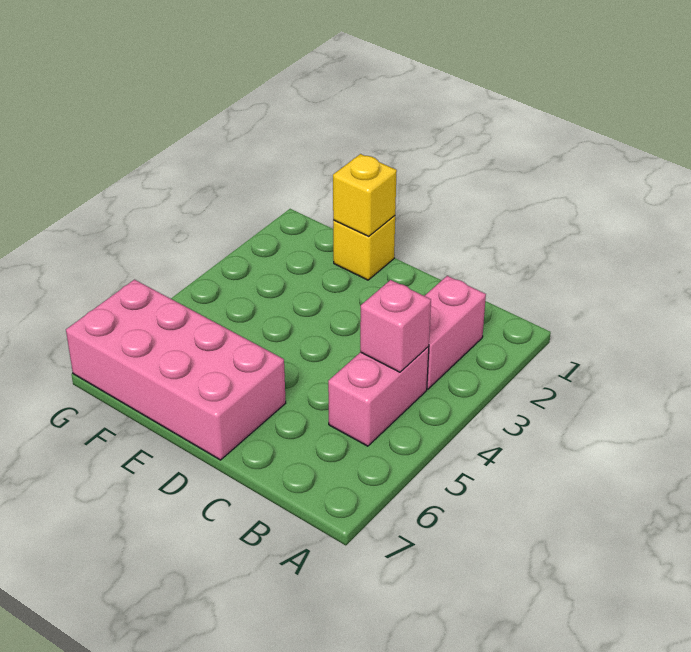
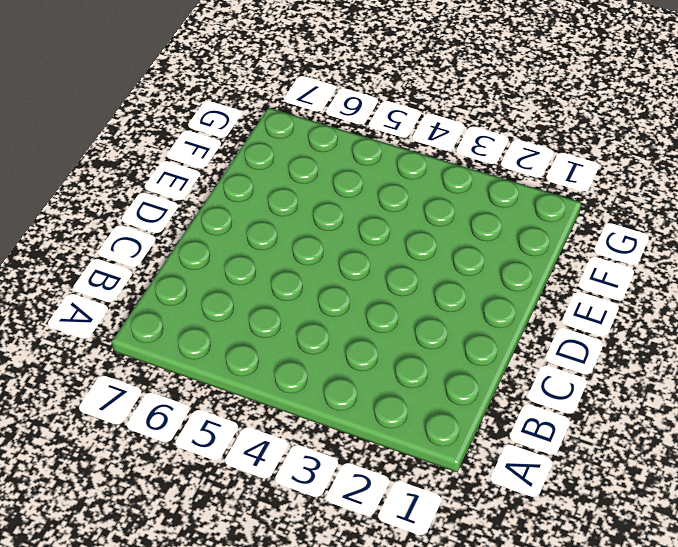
none -> pink 1x2 brick [425,276,486,389]
none -> pink 1x2 brick [328,347,429,446]

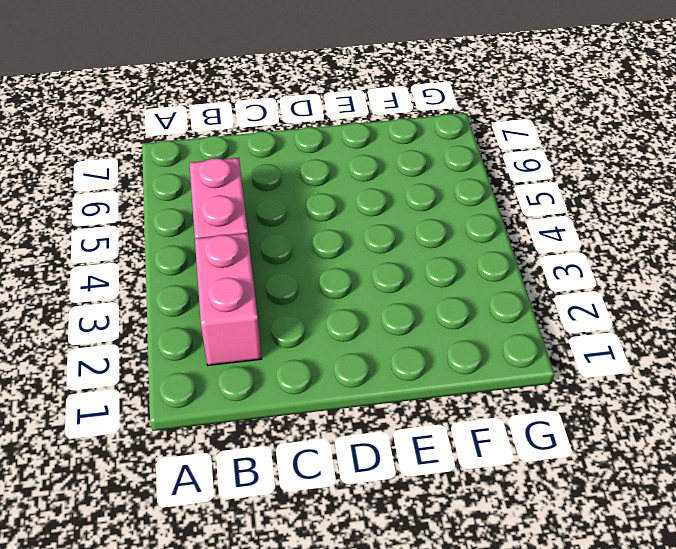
none -> pink 2x4 brick [66,280,286,460]
none -> yellow 1x1 brick [333,216,395,280]

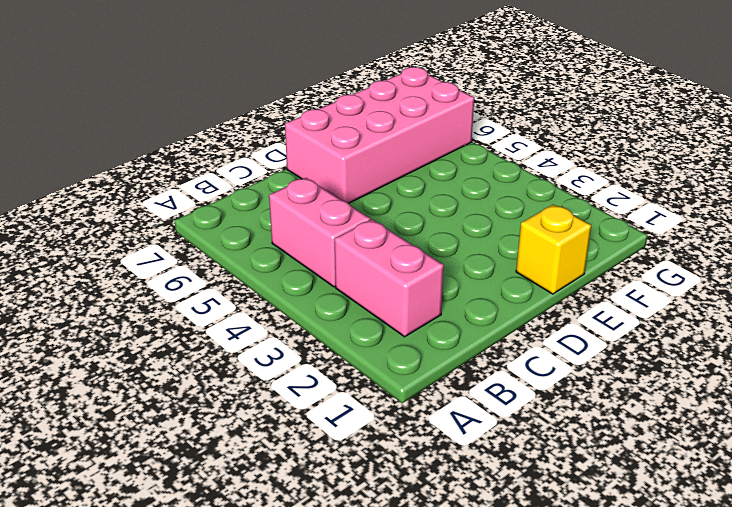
none -> pink 1x1 brick [360,280,431,372]
none -> yellow 1x1 brick [333,154,397,236]

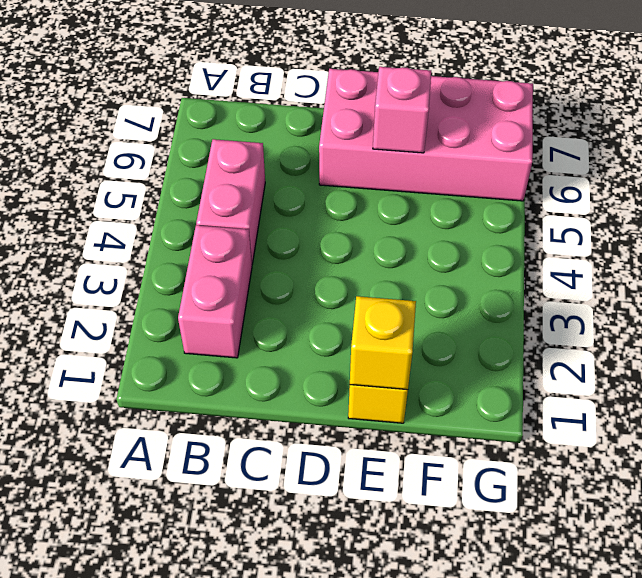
pink 1x1 brick [373,67,431,153] -> pink 1x1 brick moved to [360,280,431,372]

